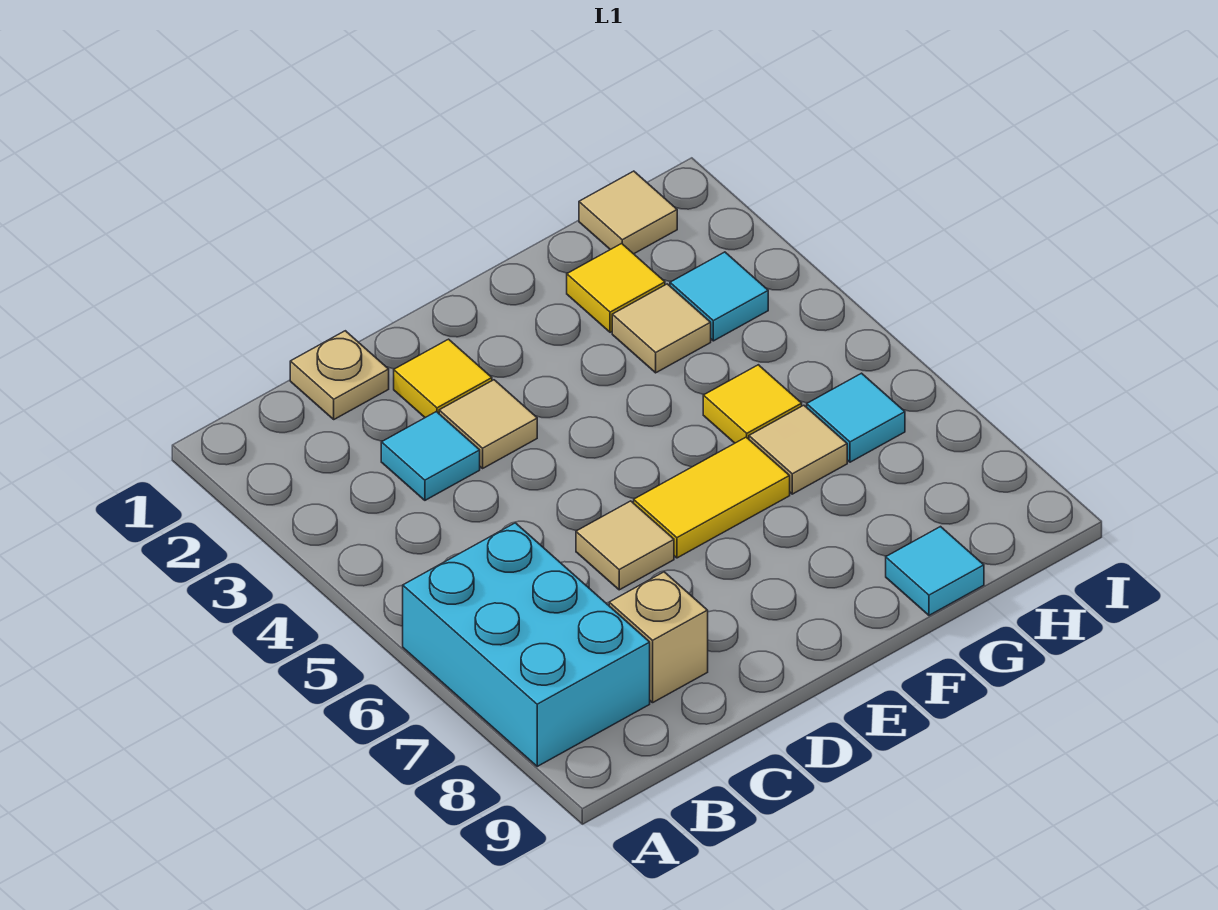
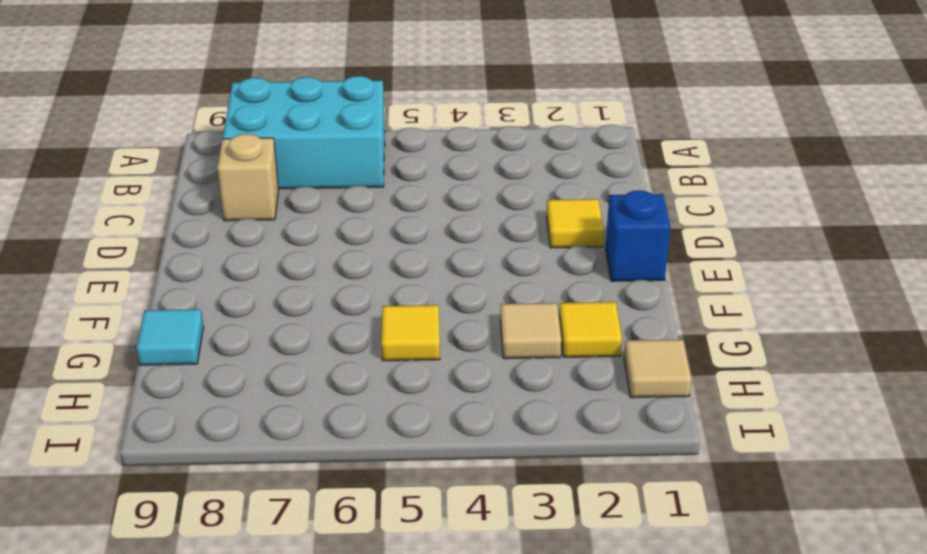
blue 1x1 brick [605,190,670,281] -> none
none -> tan 1x1 plate [290,331,389,419]
none -> cyan 1x1 tile [381,412,480,500]
none -> tan 1x1 tile [439,380,537,468]

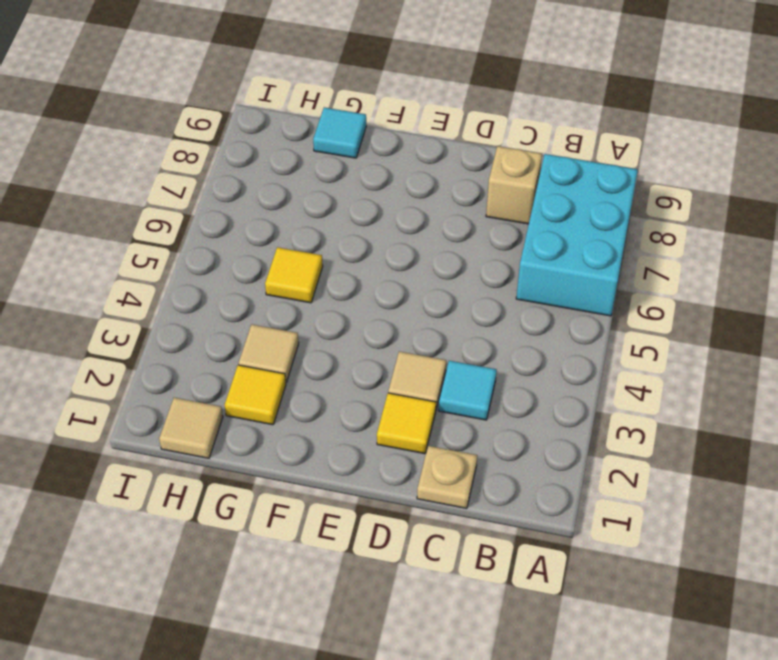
none -> tan 1x1 tile [576,501,674,590]
none -> yellow 1x2 tile [634,437,790,558]
none -> tan 1x1 tile [749,405,847,494]

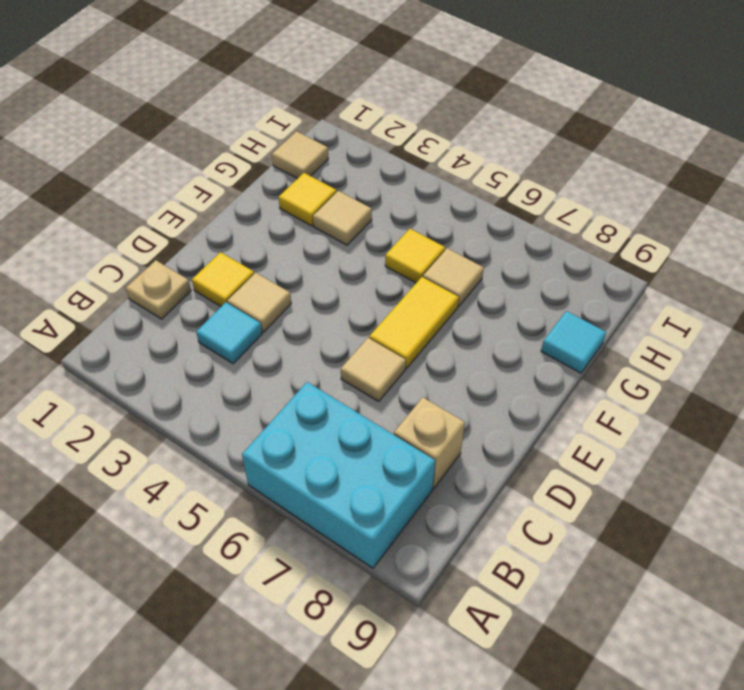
none -> cyan 1x1 tile [670,252,768,341]
none -> cyan 1x1 tile [807,373,905,462]

